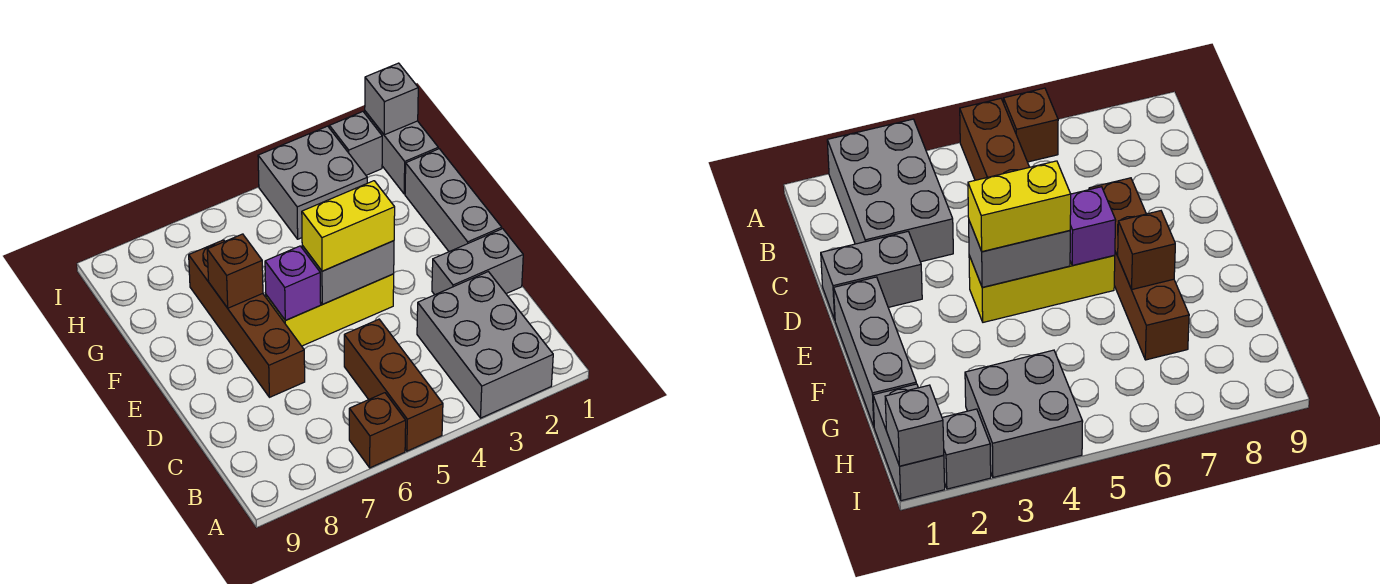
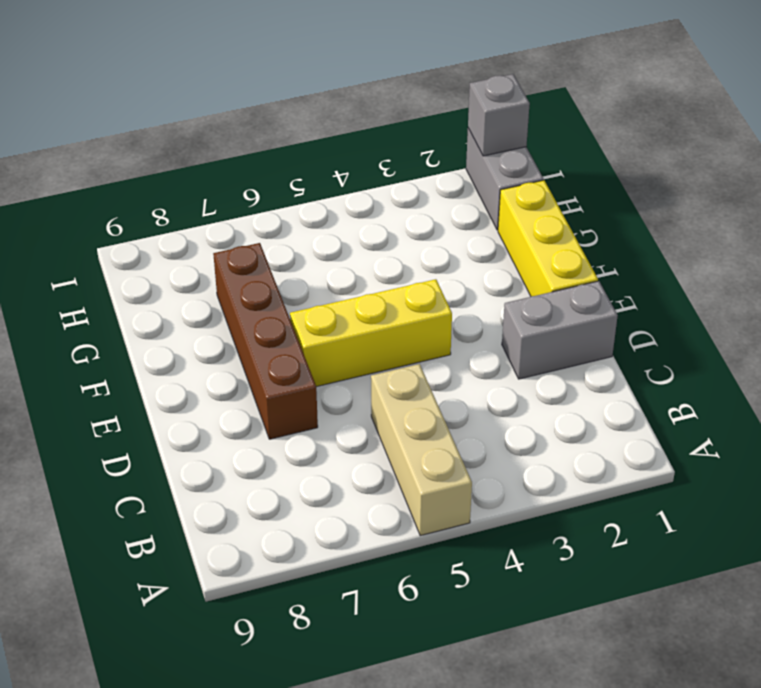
tan 1x3 brick [371,364,472,536] -> brown 1x3 brick [344,319,443,451]
yellow 1x3 brick [498,180,598,296] -> grey 1x3 brick [405,149,502,252]
none -> grey 2x3 brick [417,272,553,418]
none -> brown 1x1 brick [349,393,406,468]
none -> grey 2x2 brick [258,126,367,239]

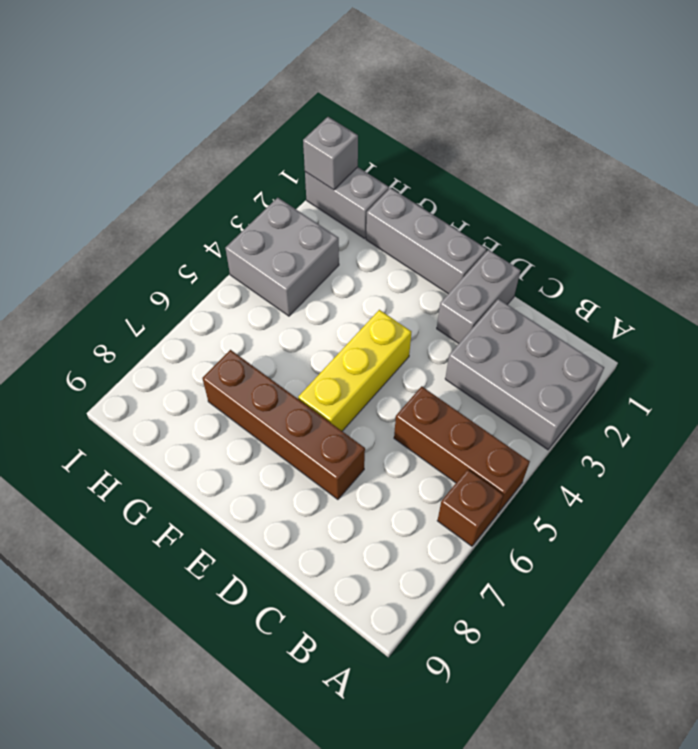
none -> grey 1x1 brick [329,112,382,175]
none -> grey 1x2 brick [302,241,394,304]
none -> purple 1x1 brick [265,246,321,320]

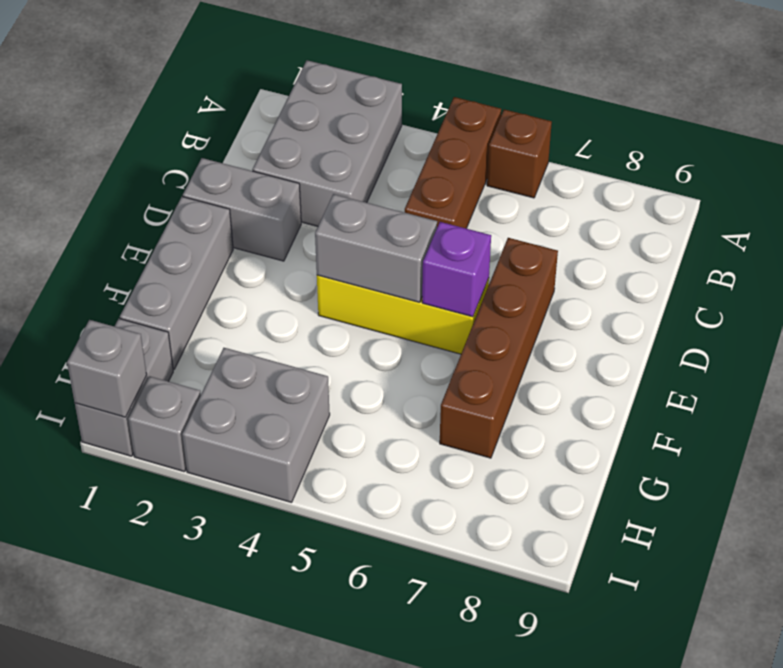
none -> brown 1x1 brick [207,234,263,308]
none -> yellow 1x2 brick [302,181,395,271]

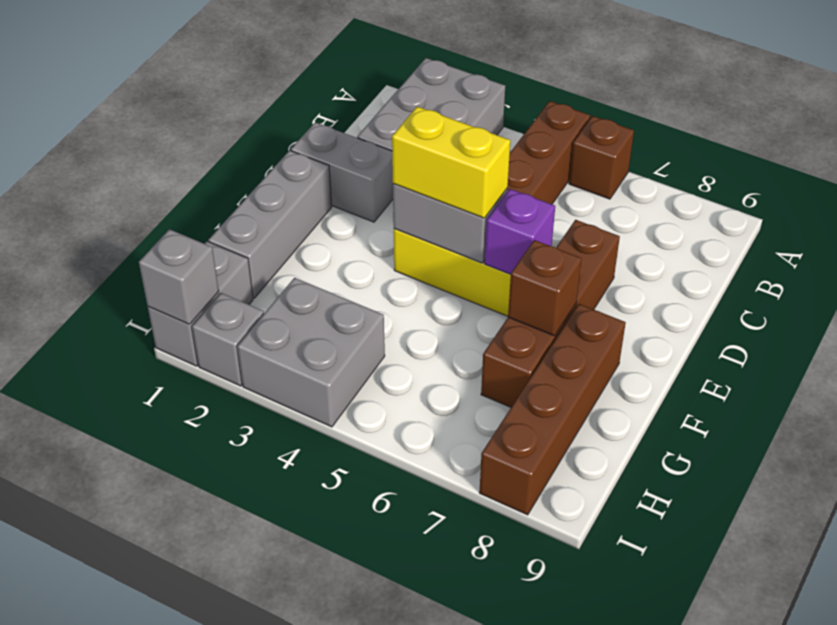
brown 1x4 brick [479,304,626,515] -> none

